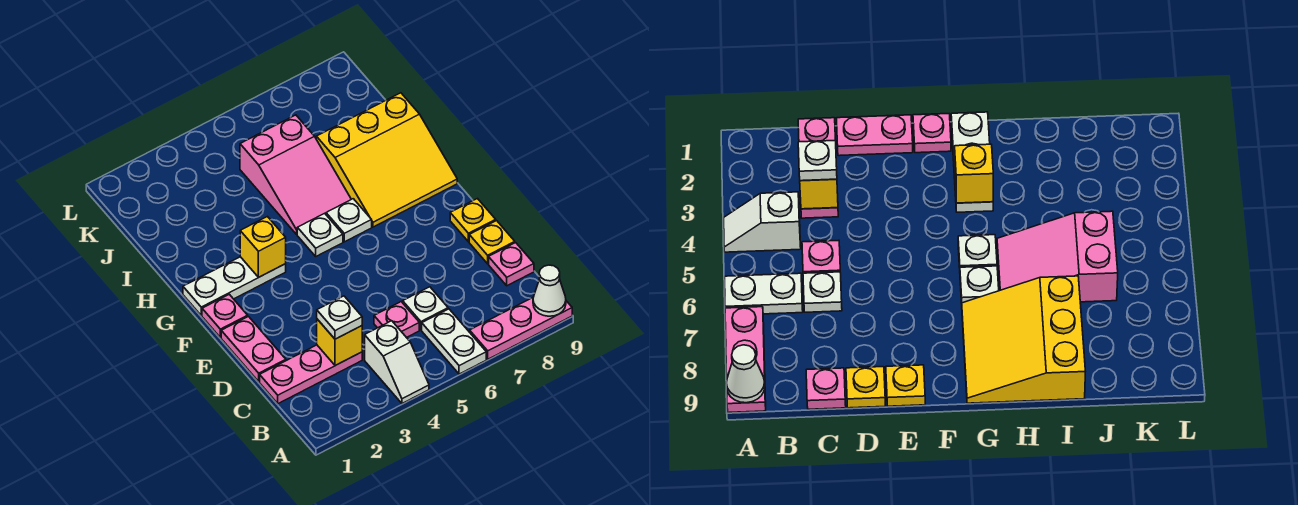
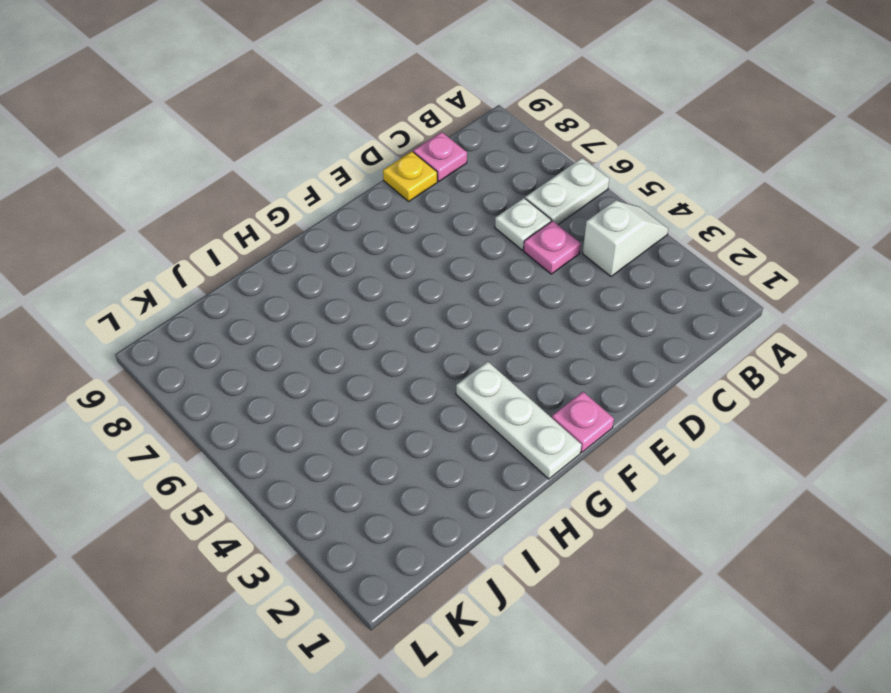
none -> pink 1x3 plate [470,298,572,359]
none -> pink 1x3 plate [260,345,362,404]
none -> pink 1x2 plate [221,316,286,381]

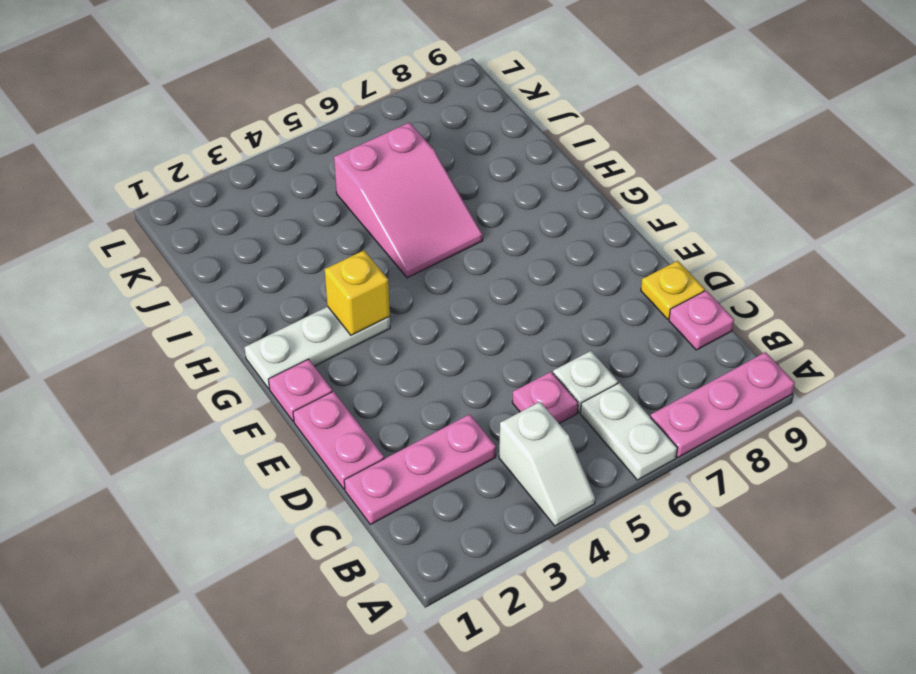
none -> yellow 1x1 plate [450,199,496,242]
none -> white 1x1 plate [297,213,343,256]
none -> white 1x1 plate [326,199,372,242]

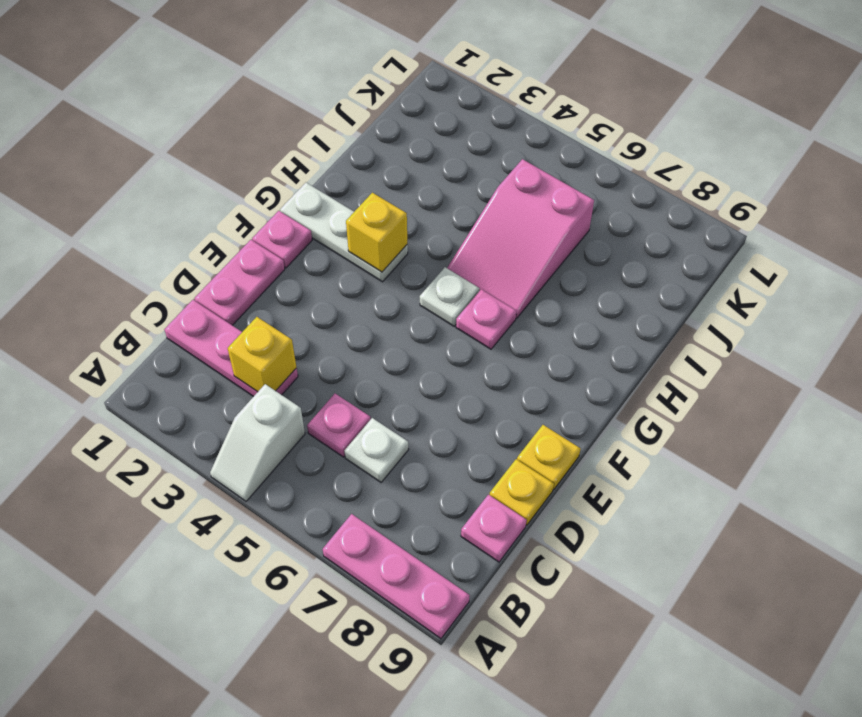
pink 1x1 plate [456,289,516,349] -> white 1x1 plate [326,199,372,242]
none -> white 1x2 plate [422,309,486,374]
none -> yellow 3x3 slope [316,93,457,227]
none -> white 1x1 cone [533,265,566,316]

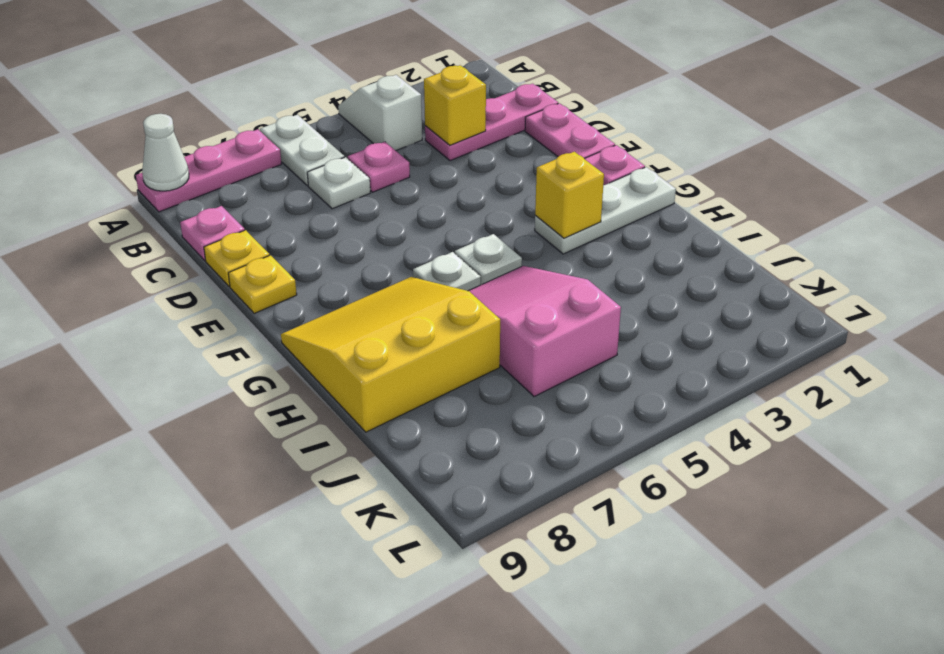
none -> white 1x1 plate [317,296,362,339]

